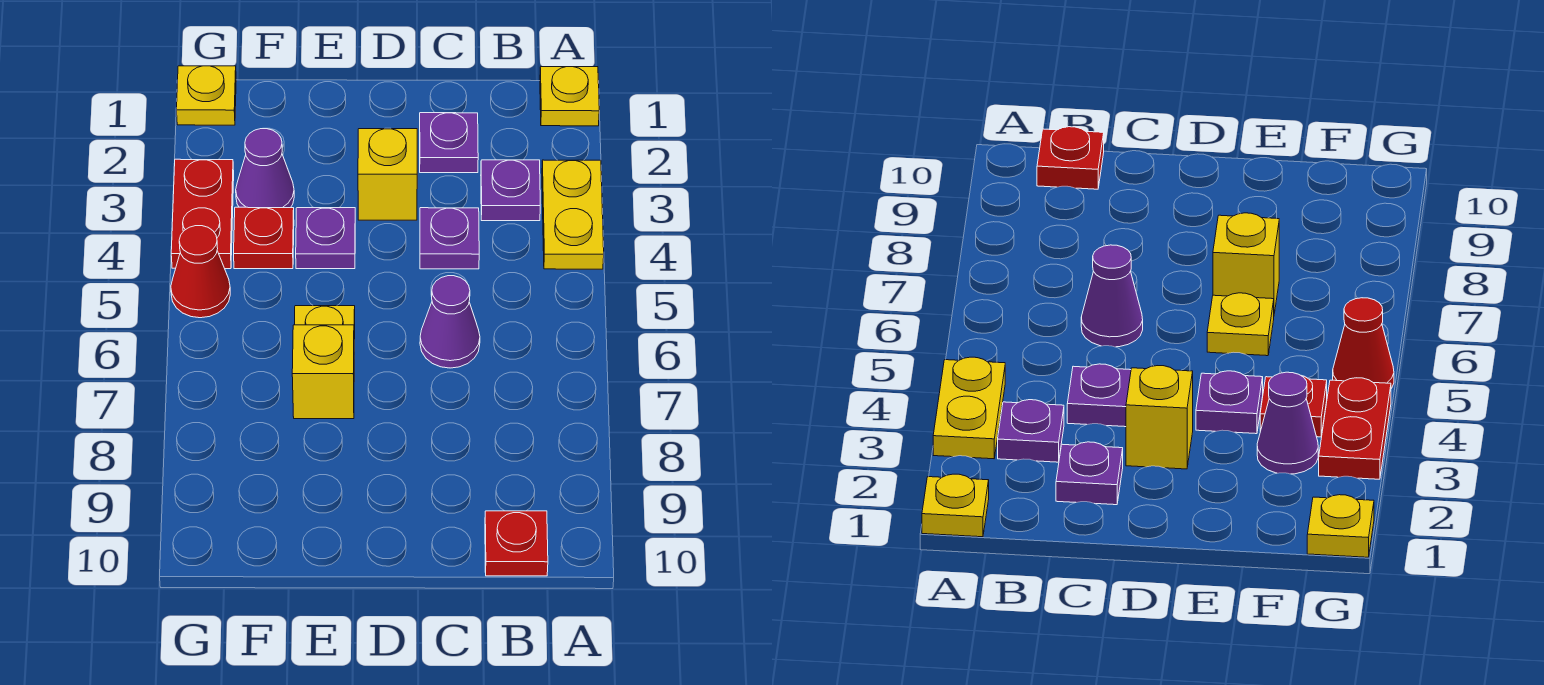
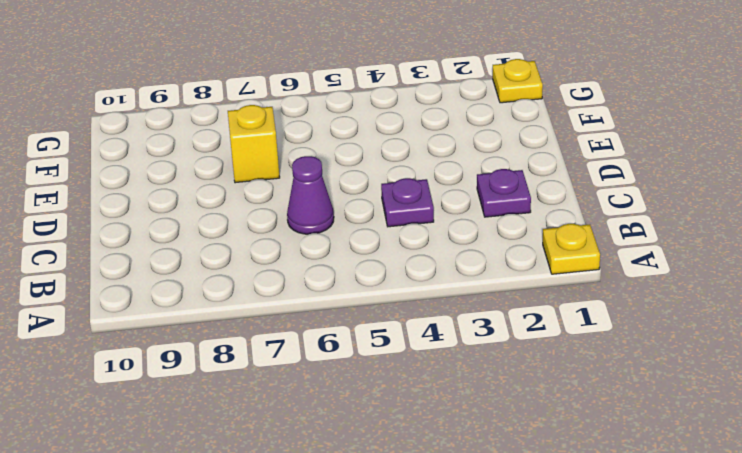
none -> yellow 1x2 plate [542,160,604,269]
none -> purple 1x1 plate [481,160,540,221]
none -> red 1x1 plate [485,511,548,576]

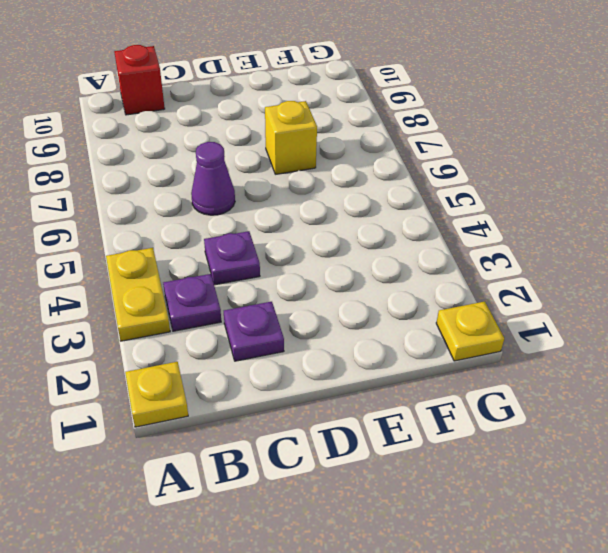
red 1x1 brick [114,45,165,115] -> red 1x1 plate [485,511,548,576]
none -> yellow 1x1 brick [358,129,417,220]
none -> purple 1x1 plate [296,208,355,269]
none -> yellow 1x1 plate [295,306,355,339]

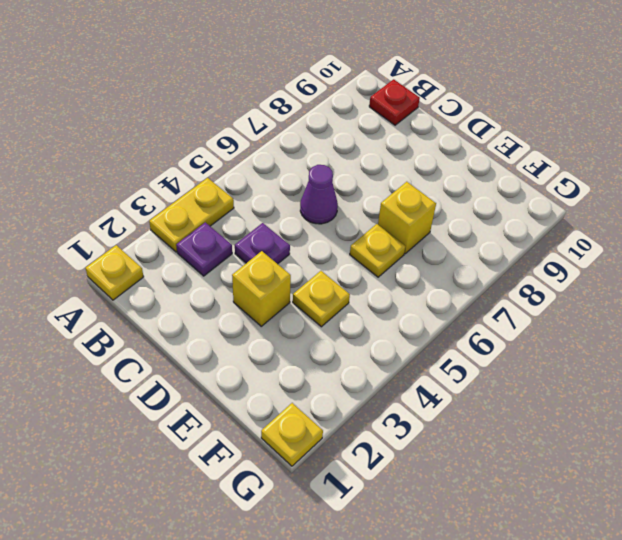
yellow 1x1 plate [293,271,350,327] -> purple 1x1 plate [296,208,355,269]
none -> purple 1x1 plate [420,113,478,173]
none -> purple 1x1 cone [236,129,294,208]
none -> red 1x1 plate [234,207,294,269]

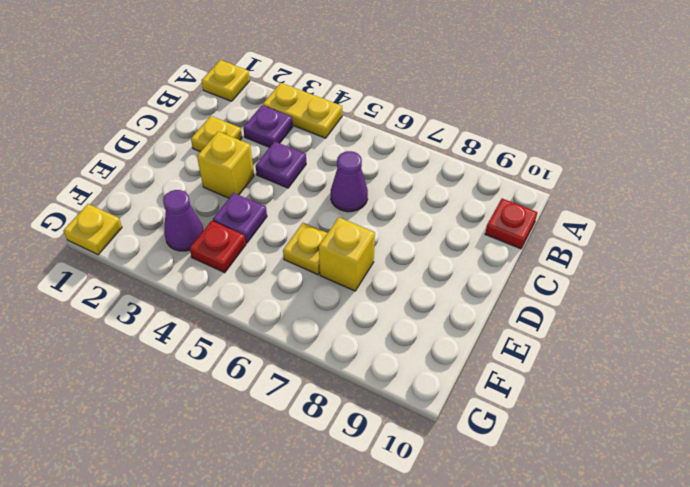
yellow 1x1 plate [191,116,242,152] -> purple 1x1 plate [420,113,478,173]
none -> red 1x2 plate [171,159,234,269]
none -> red 1x1 cone [171,226,230,318]

